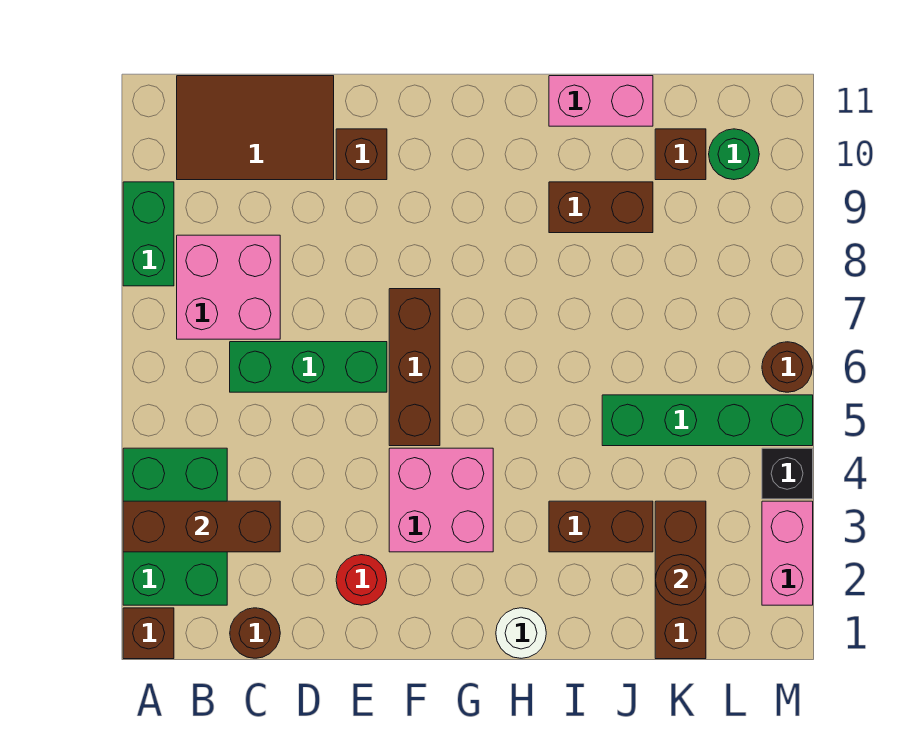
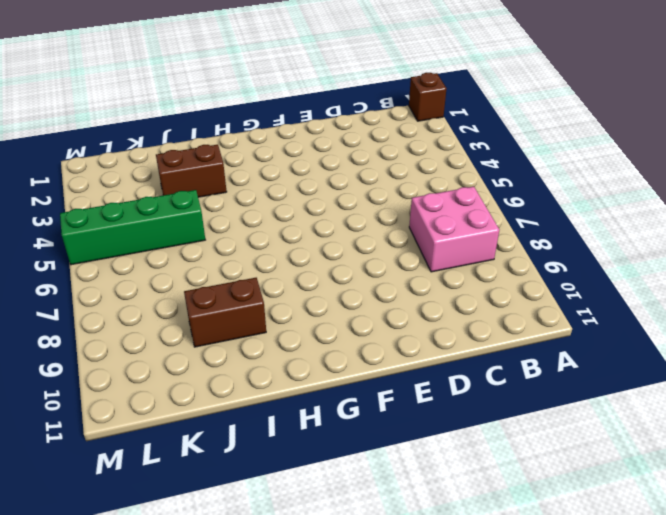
none -> green 2x3 brick [123,448,227,605]
none -> green 1x2 brick [123,182,174,286]
none -> brown 2x3 tile [177,76,334,180]

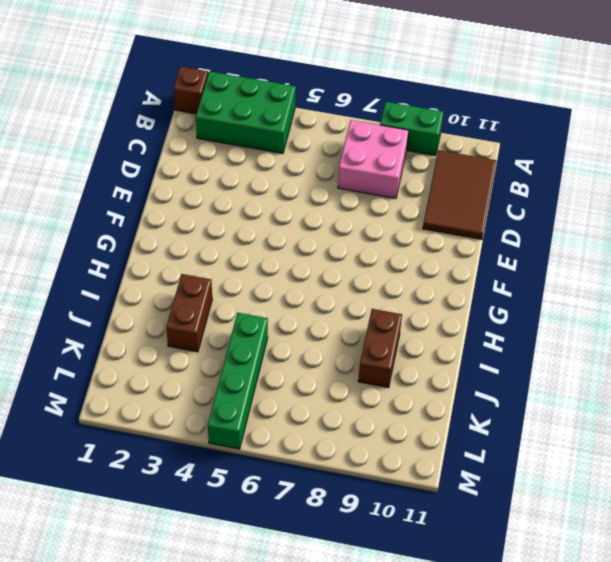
none -> brown 1x1 round brick [230,608,280,658]
none -> green 1x3 brick [230,342,387,392]
none -> red 1x1 round brick [336,555,387,605]

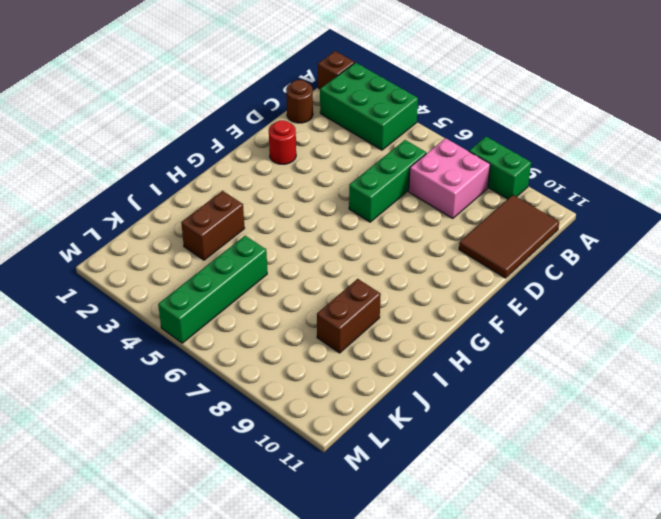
none -> brown 1x1 brick [336,129,387,180]
none -> pink 2x2 brick [389,448,493,552]
none -> brown 1x3 brick [389,289,440,446]

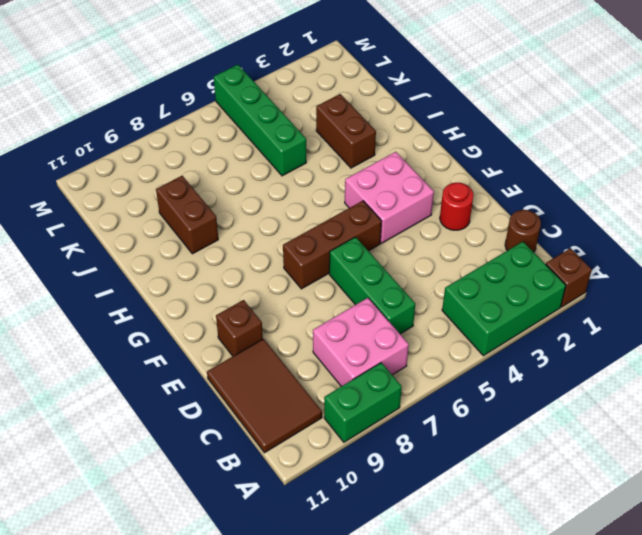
none -> white 1x1 round brick [496,608,546,658]
none -> pink 1x2 brick [549,76,653,126]
none -> brown 1x3 brick [655,501,706,659]

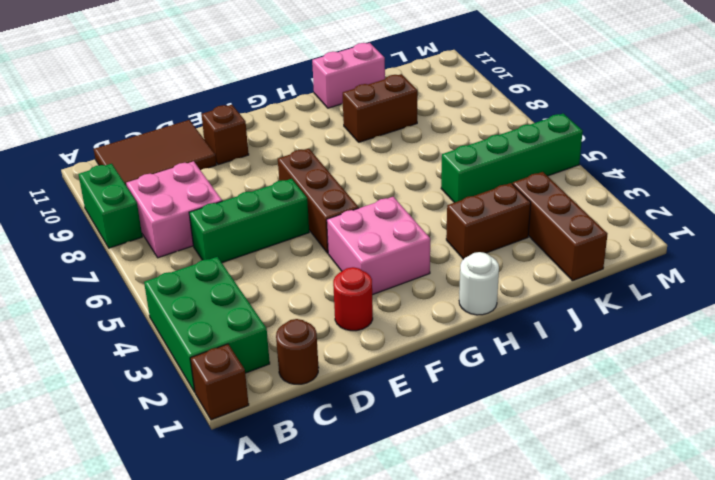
none -> brown 1x1 brick [655,129,706,180]
none -> green 1x1 round brick [709,129,759,180]
none -> pink 1x2 brick [762,501,813,605]

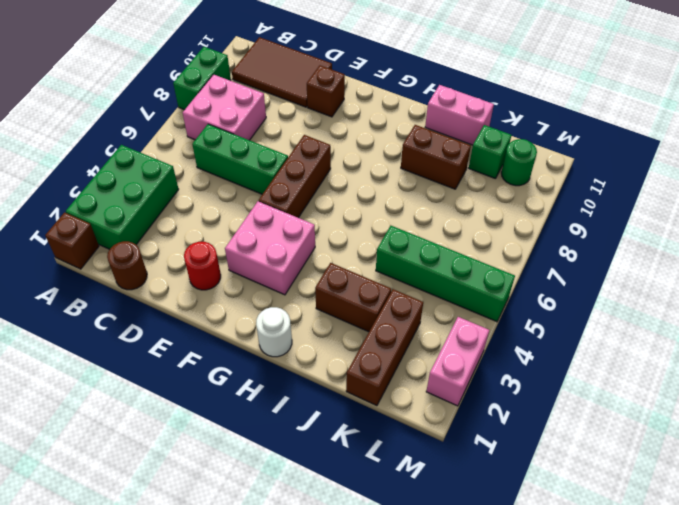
green 1x1 brick [469,125,511,179] -> brown 1x1 brick [655,129,706,180]
none -> black 1x1 brick [762,448,813,499]
none -> brown 1x1 round brick [762,342,812,392]
none -> brown 1x3 brick [123,501,280,552]

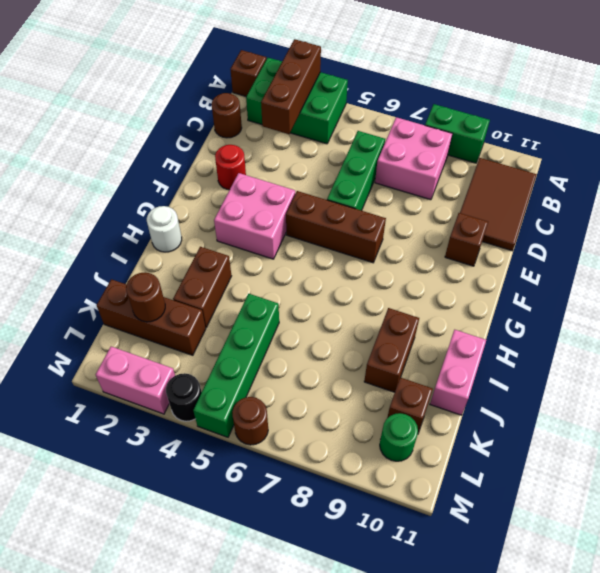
black 1x1 round brick [166,373,202,421] -> black 1x1 brick [762,448,813,499]

